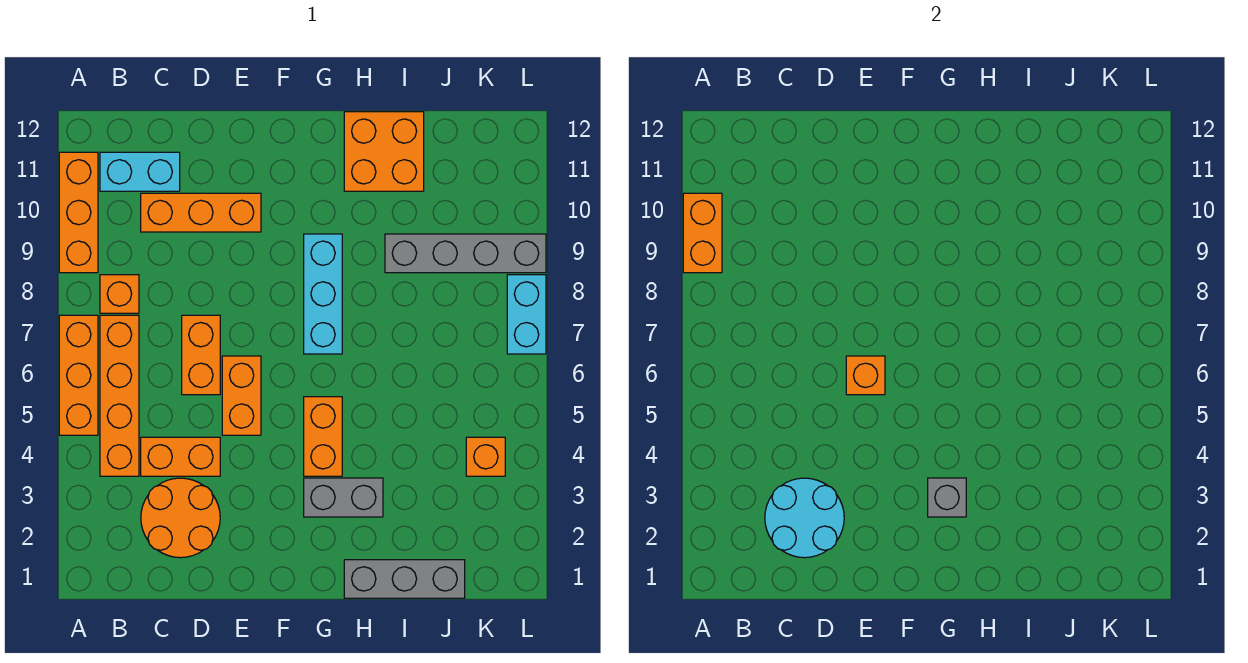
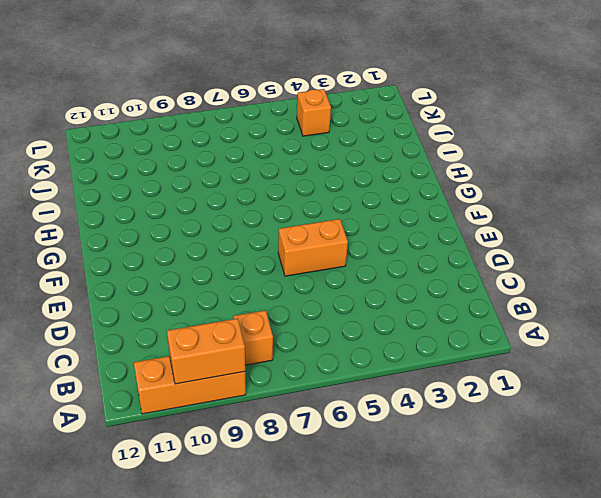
none -> orange 1x3 brick [59,315,98,435]
none -> orange 1x4 brick [100,315,139,476]
none -> cyan 1x2 brick [100,152,180,191]

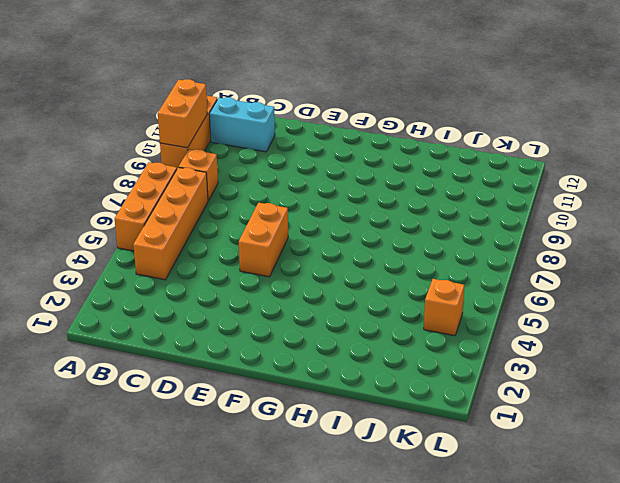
none -> orange 2x2 round brick [141,478,220,558]
none -> orange 1x2 brick [141,437,220,476]
none -> orange 1x3 brick [141,193,261,232]

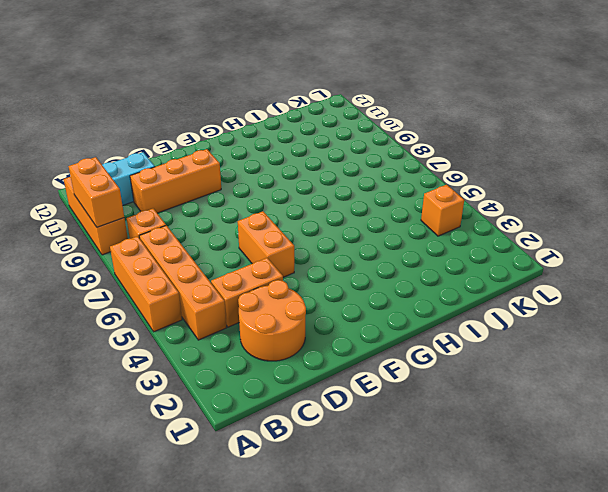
none -> orange 1x2 brick [182,315,220,395]
none -> grey 1x2 brick [304,478,383,517]
none -> orange 1x2 brick [304,397,342,476]

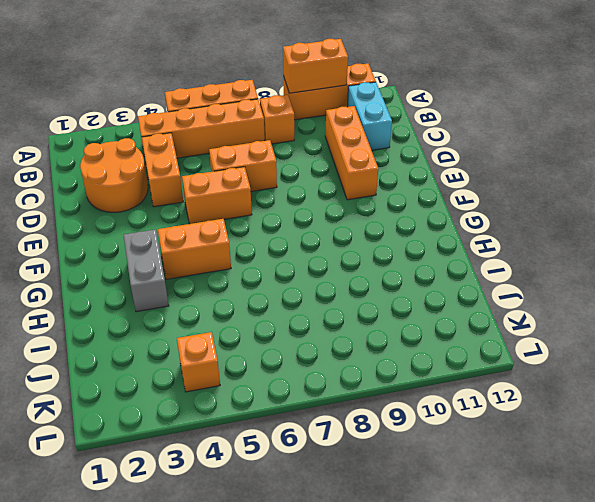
none -> cyan 1x3 brick [304,234,342,354]
none -> grey 1x3 brick [344,560,465,598]
none -> orange 2x2 brick [344,112,424,191]

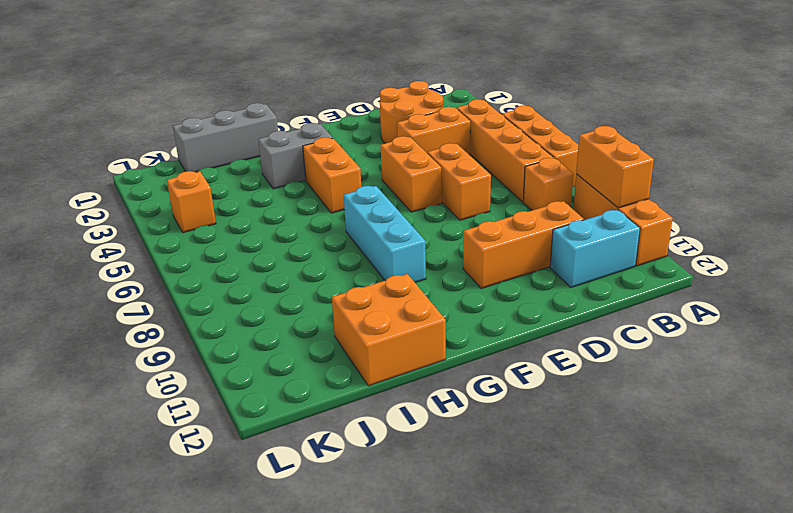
none -> grey 1x4 brick [385,234,546,273]
none -> cyan 1x2 brick [507,275,546,354]
none -> cyan 2x2 round brick [765,478,844,558]

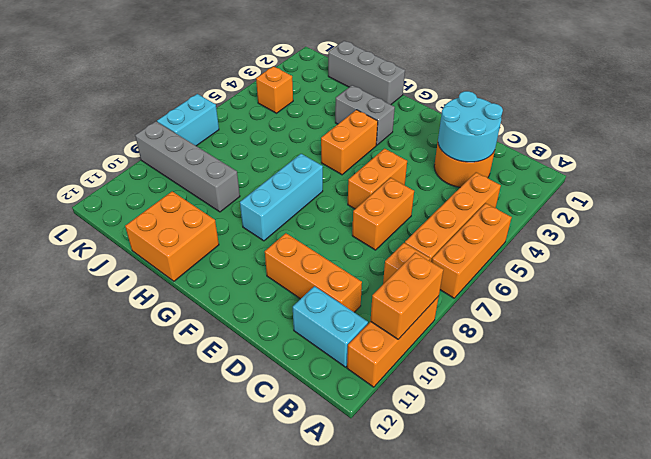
none -> orange 1x2 brick [141,437,220,476]
none -> orange 1x1 brick [846,356,885,395]
none -> grey 1x1 brick [928,478,966,517]

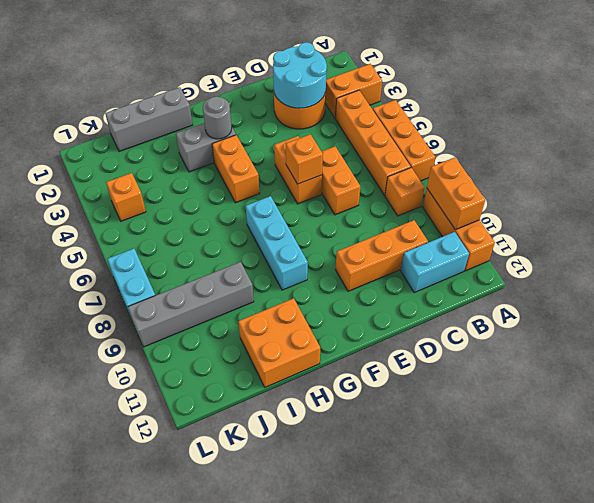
orange 1x2 brick [325,64,382,118] -> orange 1x2 brick moved to [141,437,220,476]
grey 1x1 round brick [203,97,232,139] -> grey 1x1 brick [928,478,966,517]

